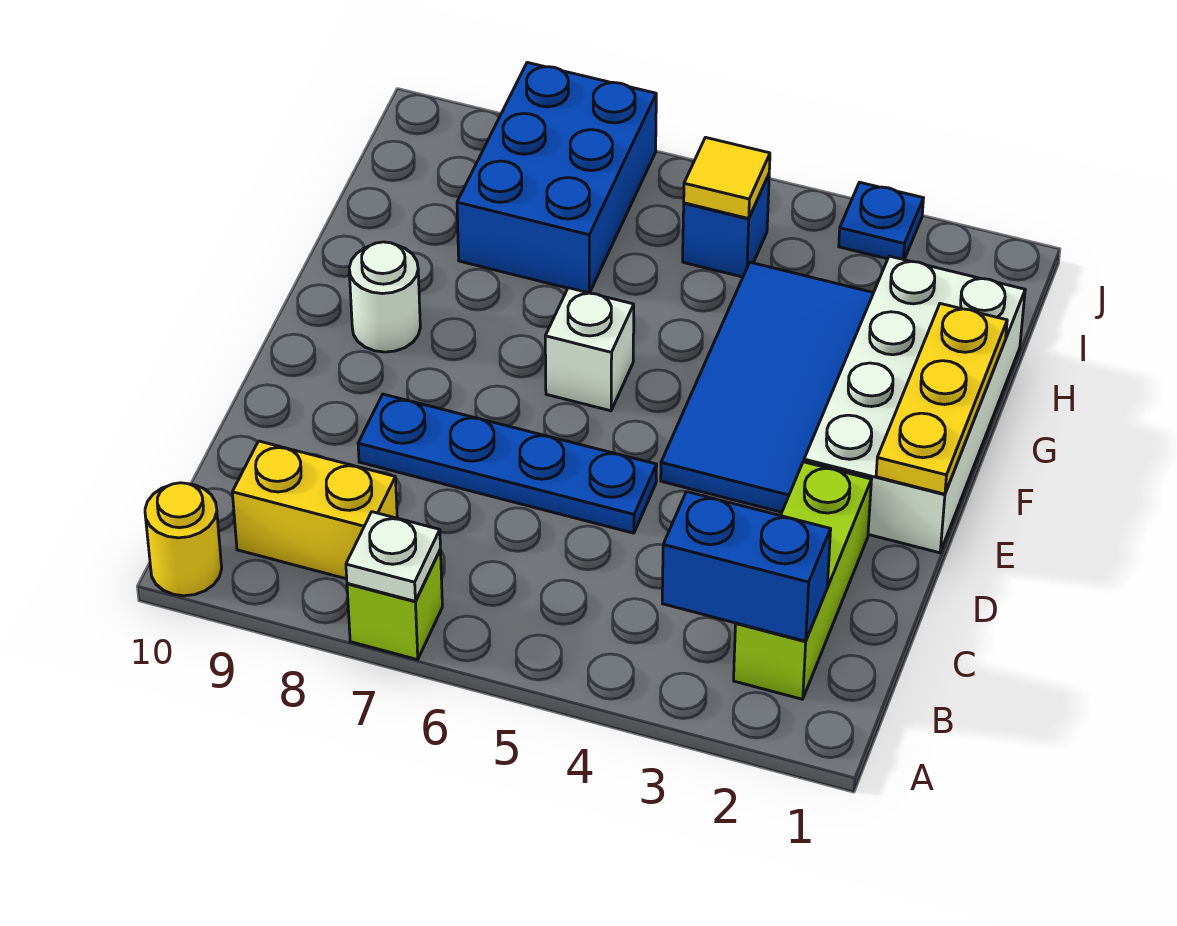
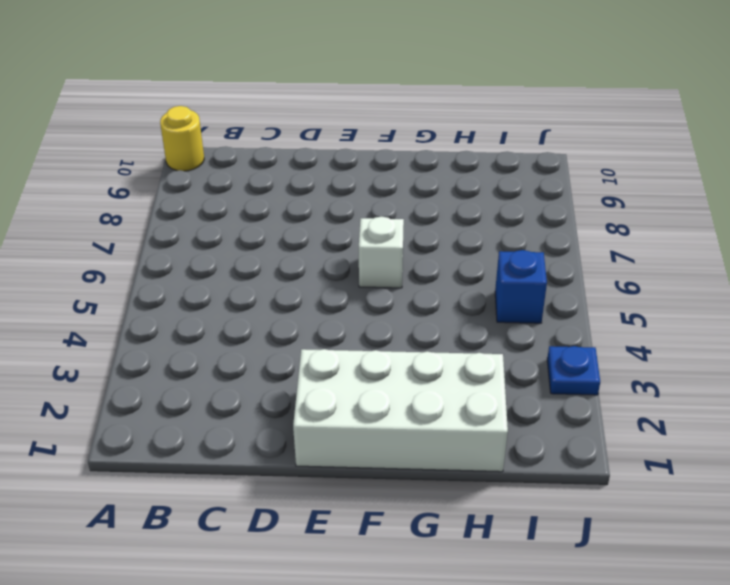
none -> lime 1x1 brick [347,550,442,660]
none -> lime 1x3 brick [734,462,872,699]
none -> yellow 1x2 brick [232,441,397,579]

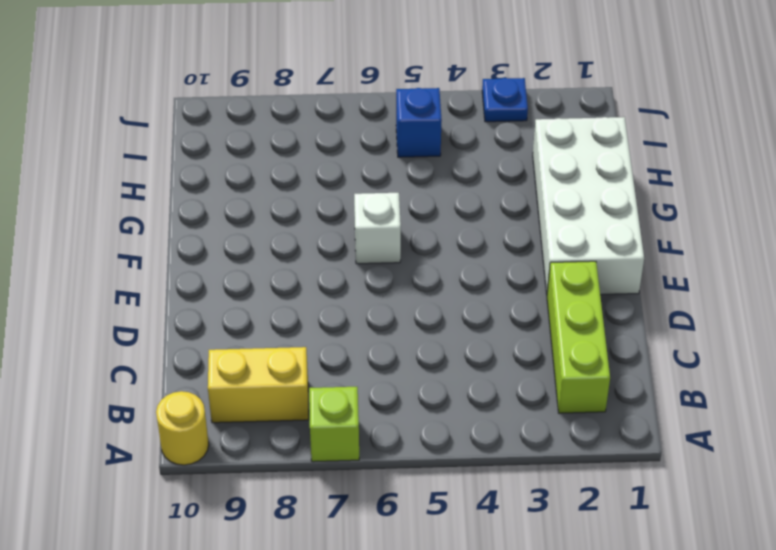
none -> blue 1x4 plate [358,394,657,533]
none -> blue 2x4 tile [661,262,873,512]
none -> white 1x1 round brick [349,242,420,352]

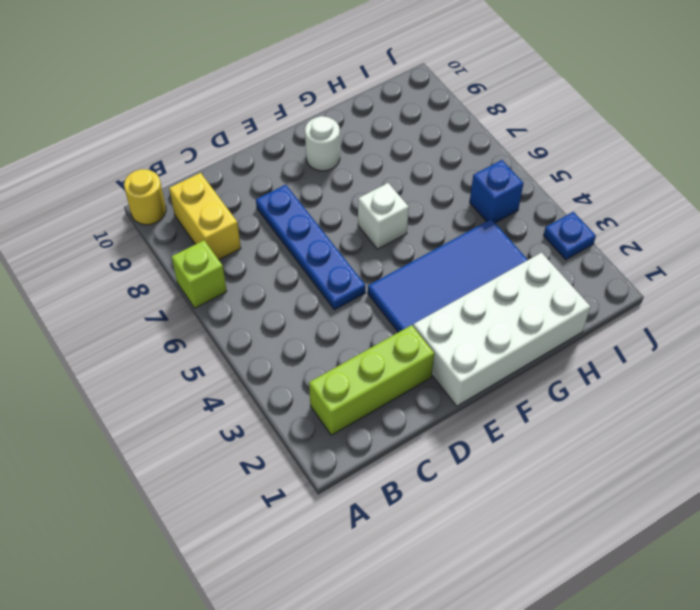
none -> blue 2x3 brick [457,62,656,293]
none -> white 1x1 plate [346,512,440,601]
none -> blue 1x2 brick [662,492,831,641]

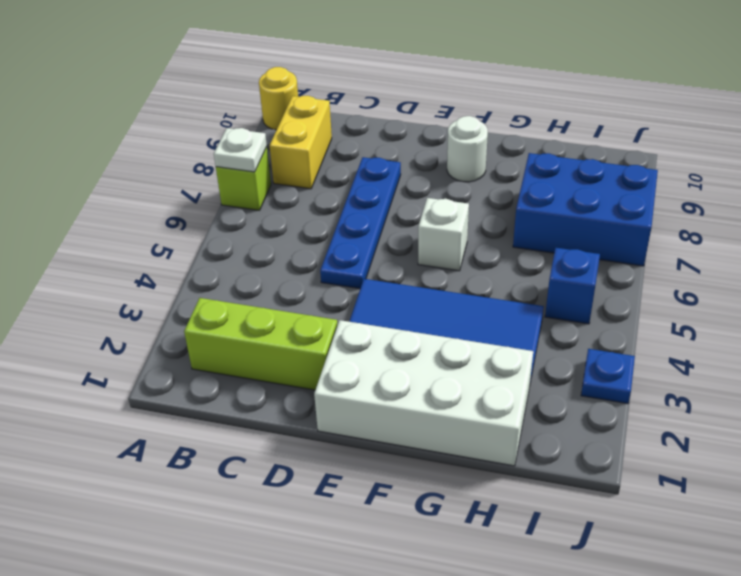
none -> blue 1x2 brick [662,492,831,641]
none -> yellow 1x3 plate [876,304,1007,494]
none -> yellow 1x1 tile [684,137,770,219]

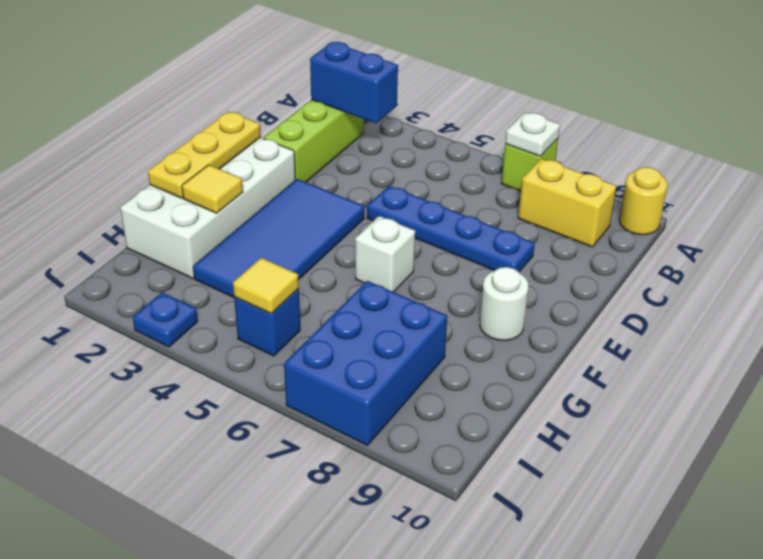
yellow 1x1 tile [182,165,243,213] -> none

